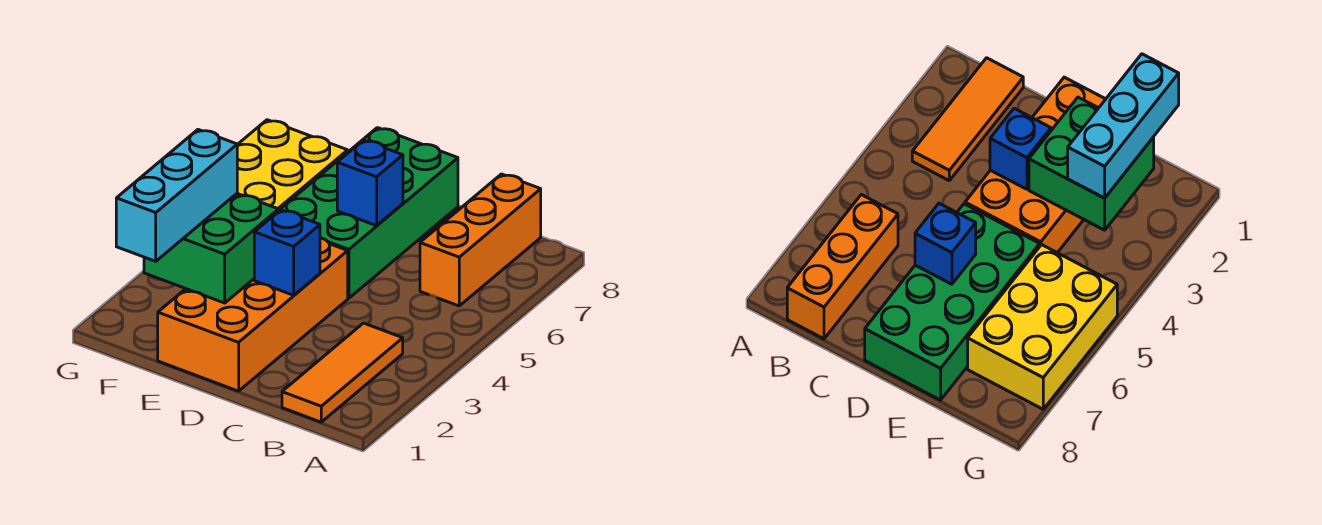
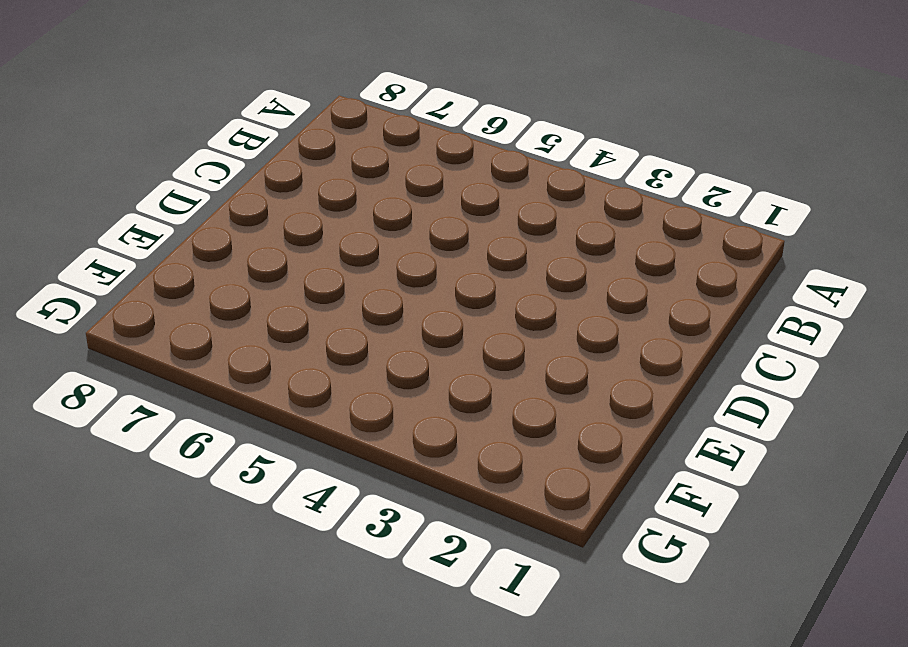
none -> orange 1x3 tile [282,323,403,422]
none -> orange 1x3 brick [420,174,541,306]

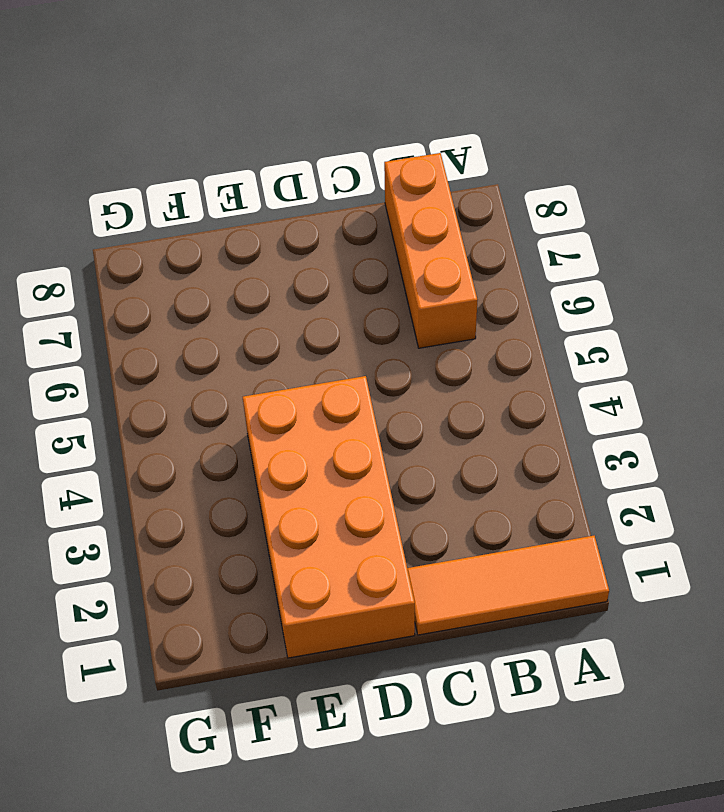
orange 1x3 tile [407,536,609,635] -> orange 1x3 tile turned to [282,323,403,422]
none -> green 2x4 brick [279,128,458,298]
none -> yellow 2x3 brick [237,120,348,210]

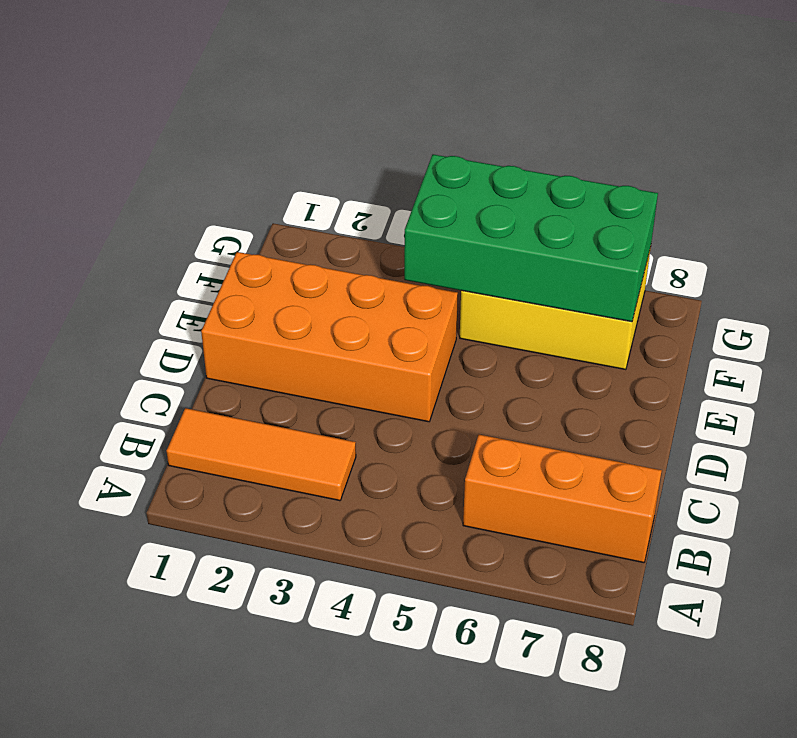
green 2x4 brick [404,154,658,322] -> green 2x4 brick moved to [279,128,458,298]
none -> blue 1x1 brick [254,210,320,295]
none -> blue 1x1 brick [337,140,403,226]

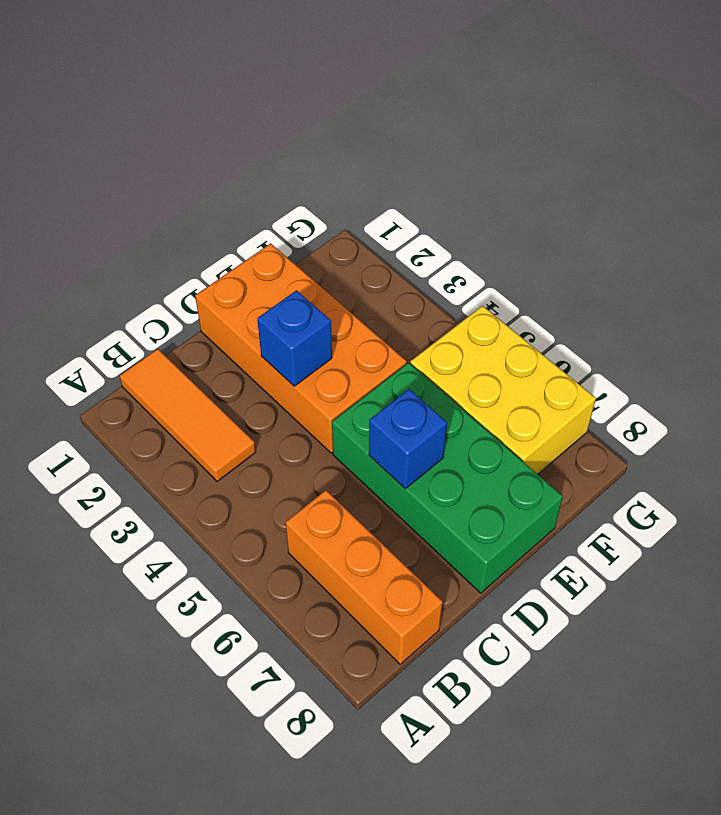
none -> green 2x2 brick [144,194,279,303]
none -> cyan 1x3 brick [116,130,237,261]

